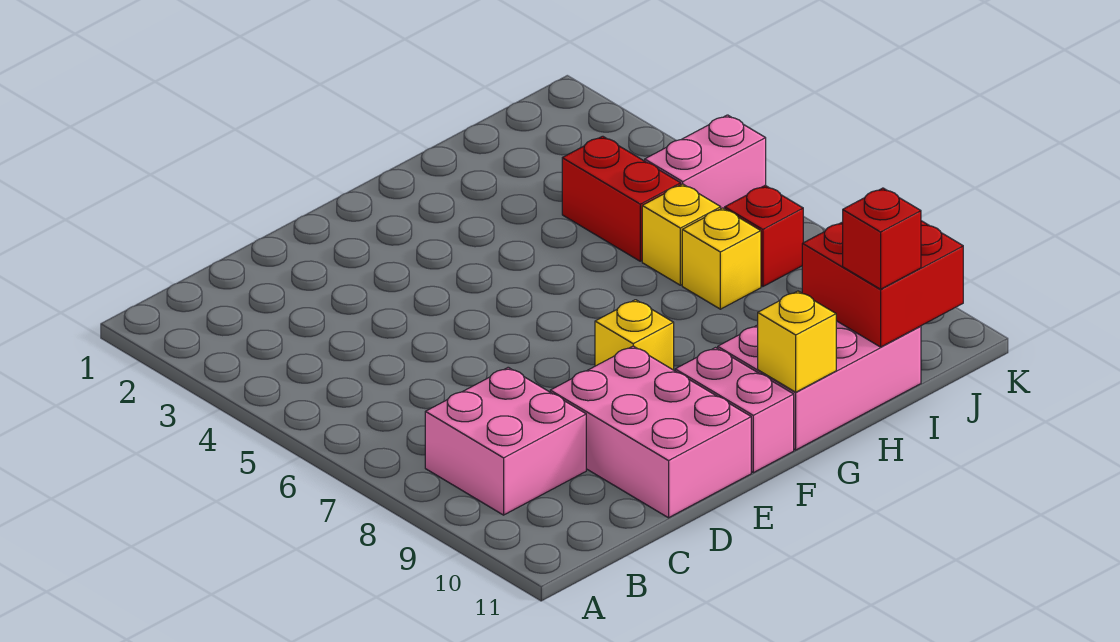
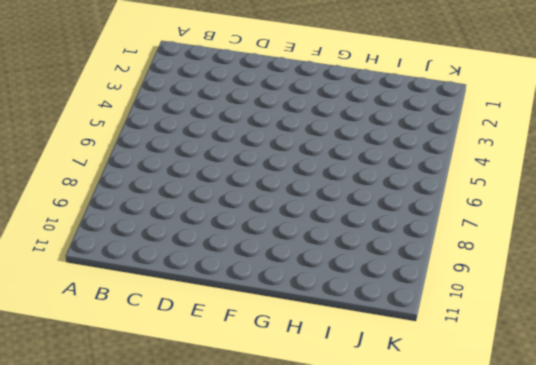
none -> pink 2x2 brick [425,367,586,515]
none -> pink 2x3 brick [550,346,751,518]
none -> yellow 1x1 brick [595,300,674,370]

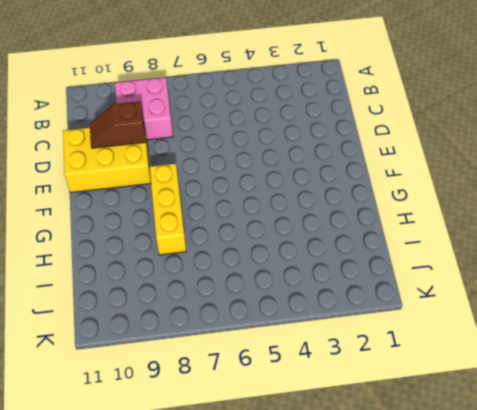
yellow 2x3 brick [63,126,151,193] -> pink 2x3 brick [550,346,751,518]
brown 1x2 slope [90,101,146,148] -> none
yellow 1x3 brick [149,163,186,255] -> yellow 1x1 brick [595,300,674,370]
none -> pink 1x2 brick [675,348,794,473]
none -> pink 2x3 brick [718,321,921,450]
none -> red 1x2 brick [562,136,681,261]

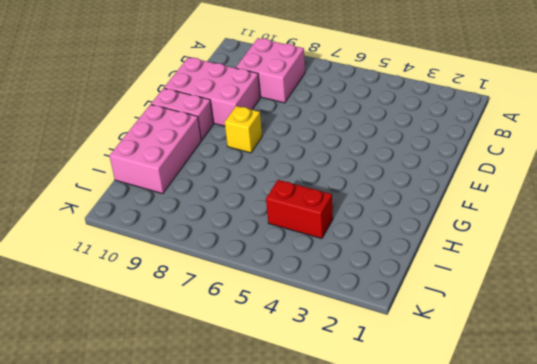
none -> yellow 1x1 brick [642,184,721,285]
none -> yellow 1x1 brick [682,208,761,309]
none -> pink 1x2 brick [645,115,766,209]

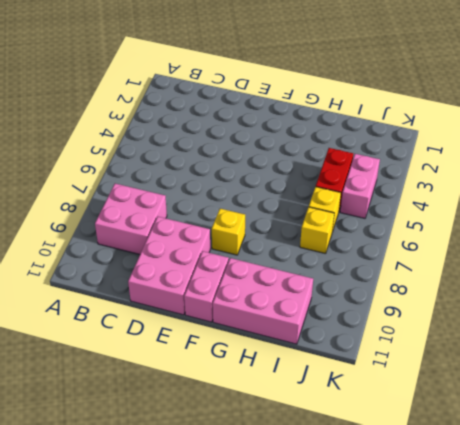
pink 1x2 brick [340,154,380,218] -> pink 1x2 brick turned to [645,115,766,209]
none -> red 1x1 brick [725,185,803,287]
none -> yellow 1x1 brick [758,291,836,392]
none -> red 2x2 brick [802,221,963,347]

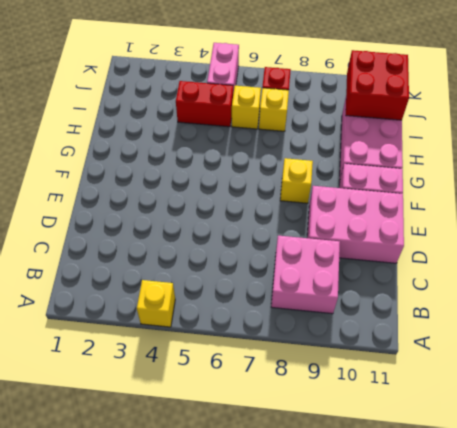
yellow 1x1 brick [137,280,175,327] -> yellow 1x1 brick moved to [758,291,836,392]
none -> red 1x1 brick [843,188,921,289]

